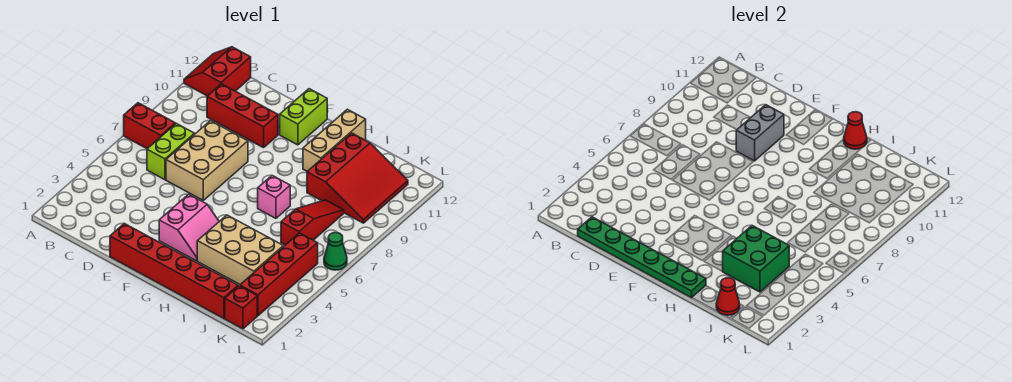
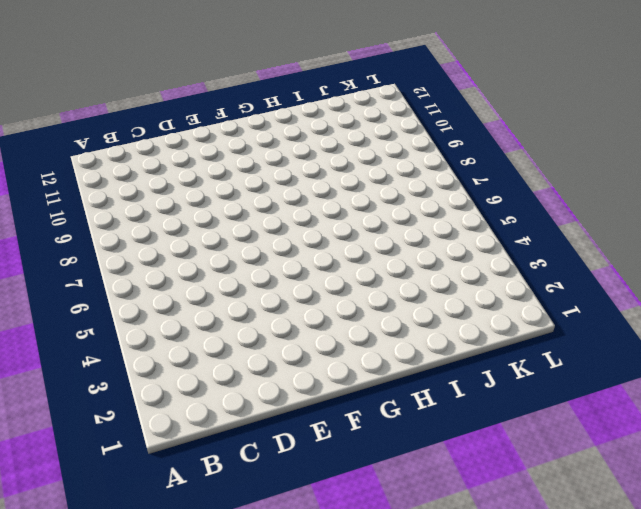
none -> red 1x2 brick [124,103,175,149]
none -> red 2x2 slope [184,47,251,96]
none -> lime 1x2 brick [147,123,195,180]

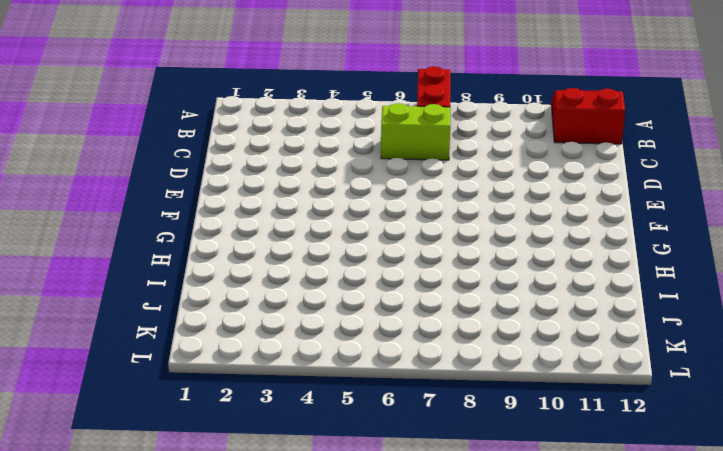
none -> red 1x3 brick [207,84,278,148]
none -> tan 2x3 brick [166,121,248,200]
none -> red 1x6 brick [110,223,238,318]

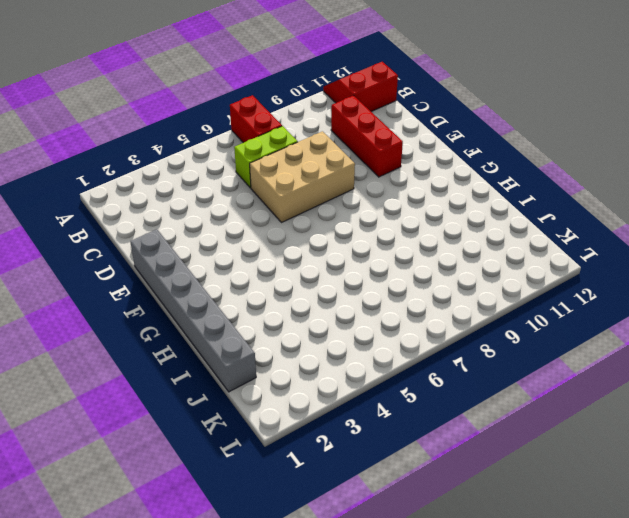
grey 1x6 brick [130,229,256,392] -> red 1x6 brick [110,223,238,318]
none -> pink 2x2 slope [159,194,219,261]
none -> lime 1x2 brick [280,89,327,145]
none -> tan 2x3 brick [197,215,283,284]

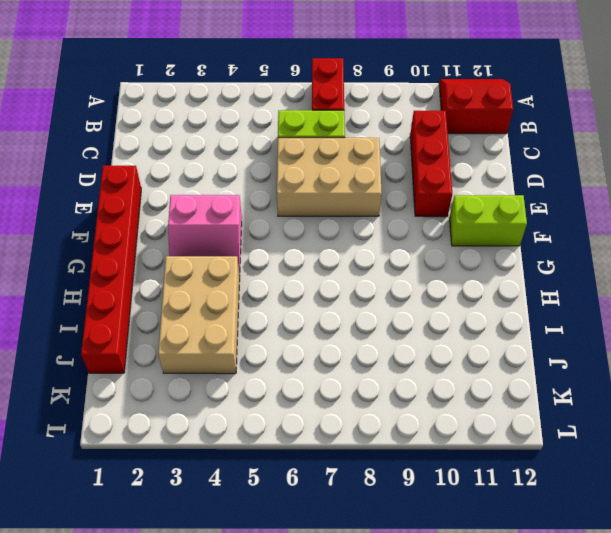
none -> pink 1x1 brick [258,176,290,218]
none -> tan 1x3 brick [303,109,366,171]
none -> red 3x3 slope [307,133,408,223]

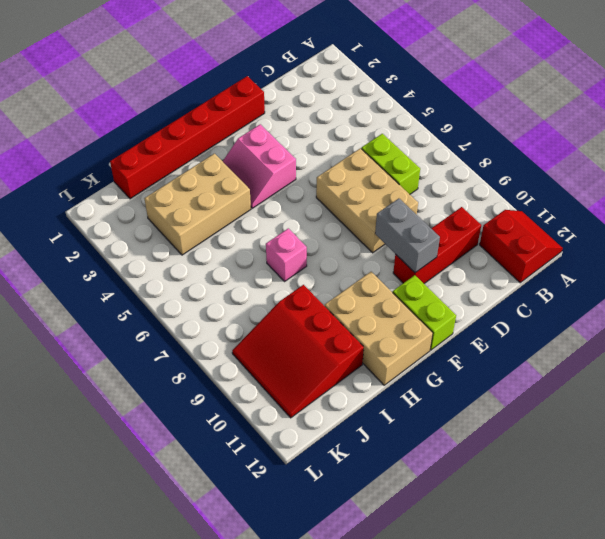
tan 2x3 brick [325,272,433,385] -> tan 1x3 brick [303,109,366,171]
none -> red 1x2 brick [124,103,175,149]
none -> red 1x3 slope [281,200,344,245]
none -> red 1x1 brick [225,286,257,329]

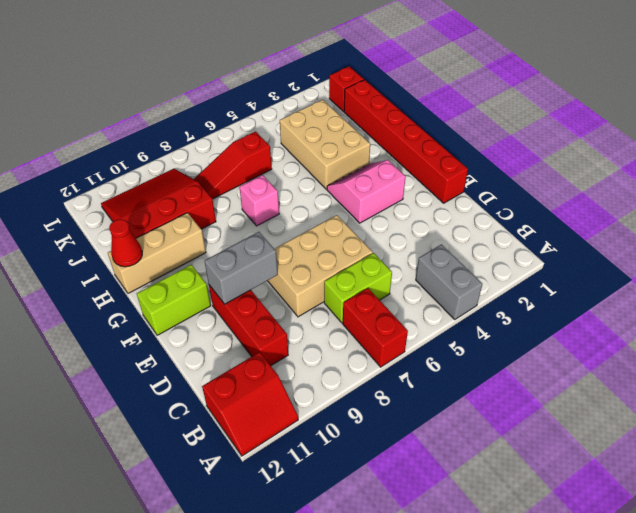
grey 1x2 brick [416,244,482,320] -> none
none -> red 1x4 brick [240,233,318,316]
none -> green 1x1 cone [324,233,347,270]
none -> green 1x6 plate [578,217,706,298]

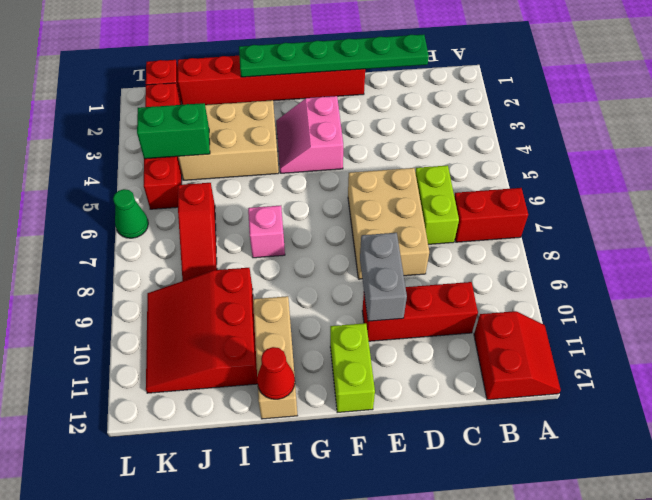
green 1x2 brick [137,103,210,159] -> green 2x2 brick [722,226,789,292]
none -> red 1x1 cone [716,278,740,315]

